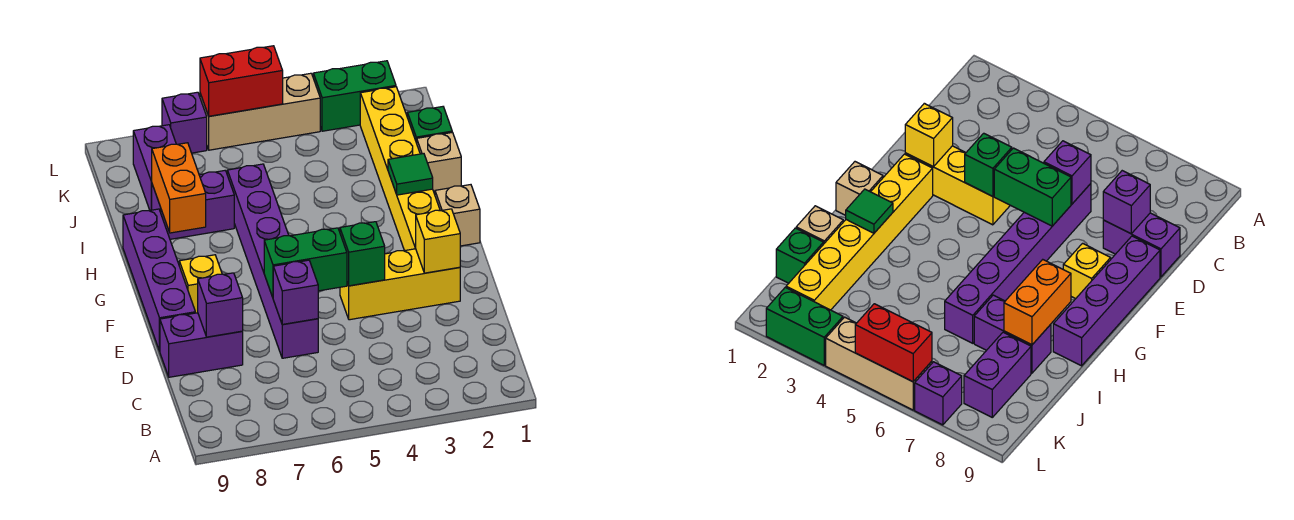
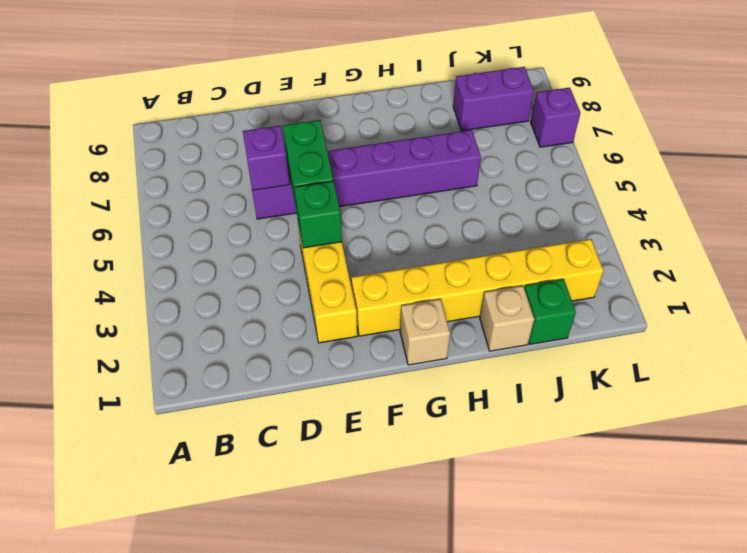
none -> purple 1x2 brick [160,313,243,377]
none -> purple 1x4 brick [123,209,195,351]
none -> yellow 1x1 brick [179,255,222,313]

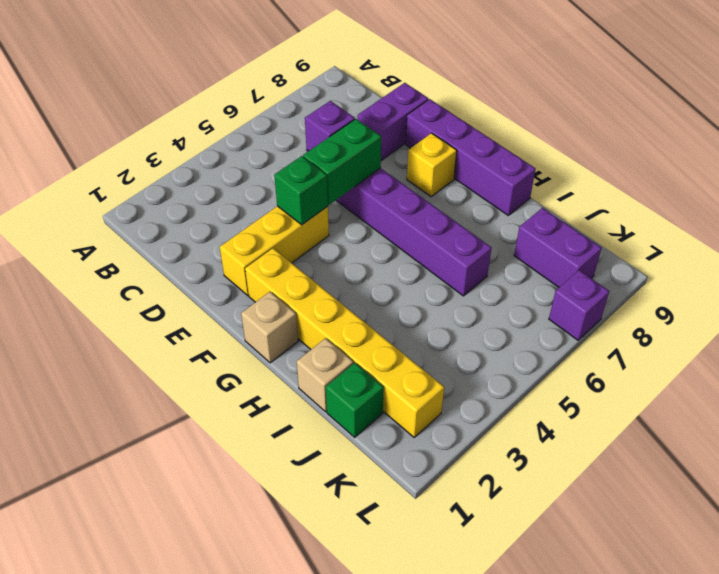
none -> purple 1x2 brick [152,171,234,239]
none -> green 1x2 brick [313,61,396,131]
none -> tan 1x3 brick [200,73,320,150]

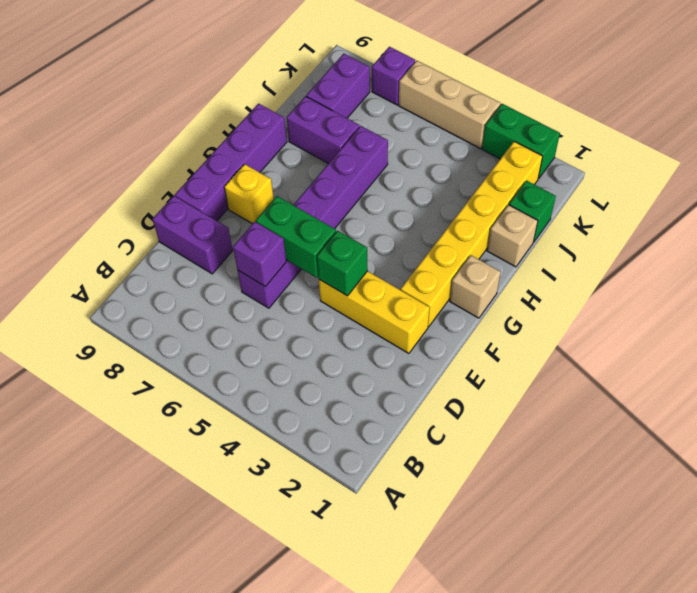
none -> purple 1x1 brick [198,273,243,337]
none -> yellow 1x1 brick [416,209,460,273]
none -> green 1x1 tile [388,154,433,195]

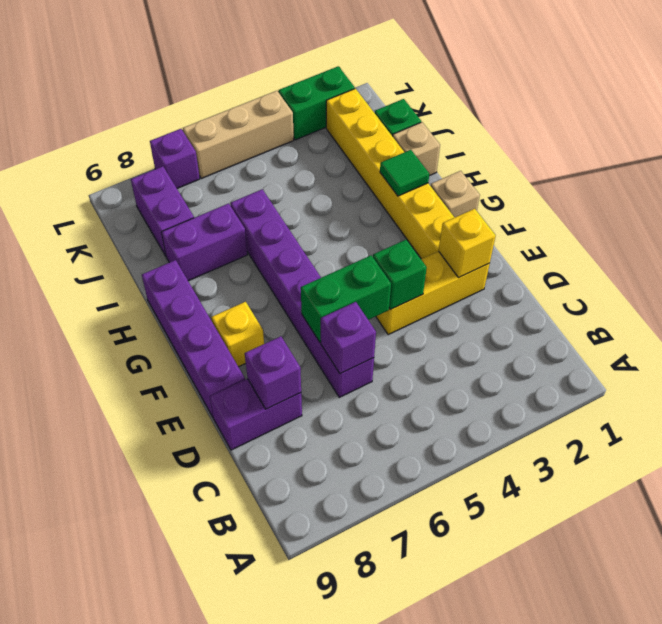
none -> orange 1x2 brick [151,143,206,233]
none -> red 1x2 brick [200,46,283,116]

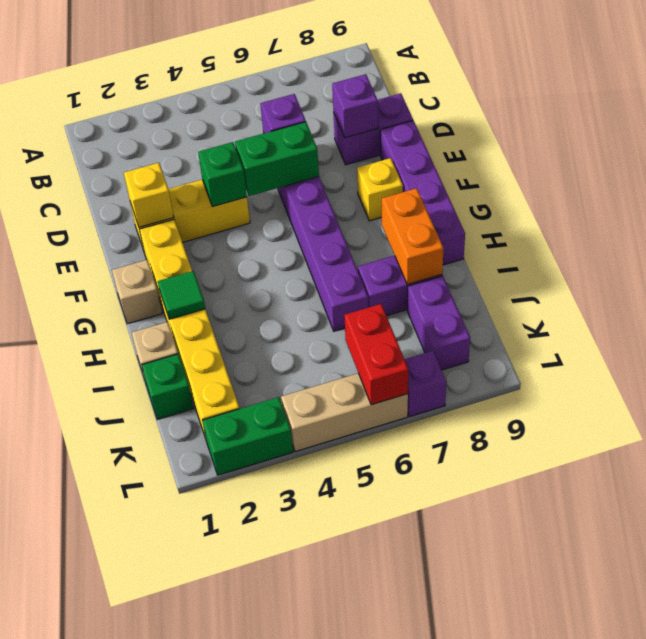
red 1x2 brick [344,304,408,405] -> red 1x2 brick turned to [200,46,283,116]

